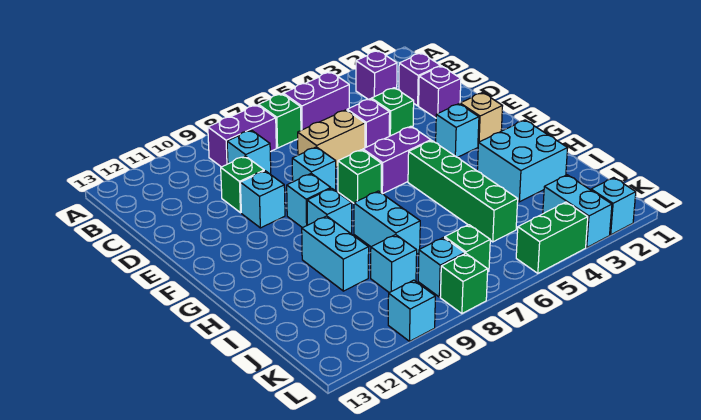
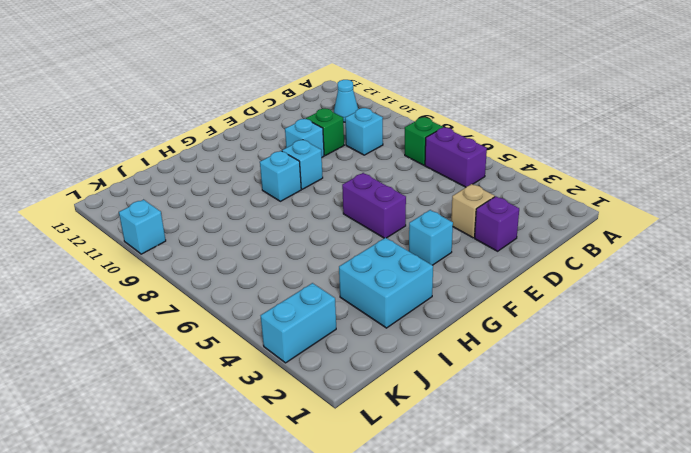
cyan 1x1 cone [334,80,358,122] -> none
tan 1x1 brick [451,184,495,238] -> tan 1x1 brick moved to [460,93,502,143]
none -> purple 1x1 brick [356,51,397,99]
none -> purple 1x2 brick [208,105,276,167]
none -> purple 1x1 brick [399,53,441,106]
none -> green 1x1 brick [371,88,414,136]

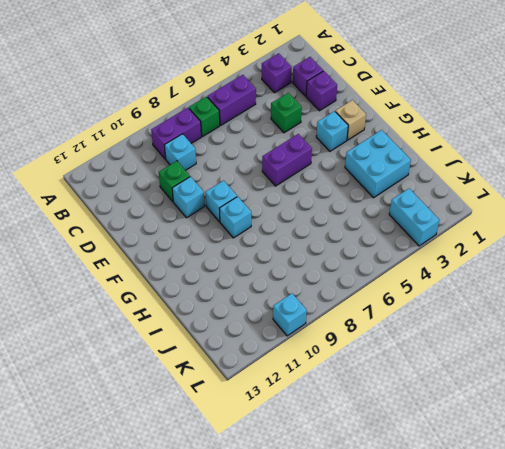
none -> purple 1x1 brick [347,99,390,148]
none -> tan 1x2 brick [298,110,365,167]
none -> cyan 1x1 brick [292,147,336,191]
none -> green 1x1 brick [338,150,382,203]

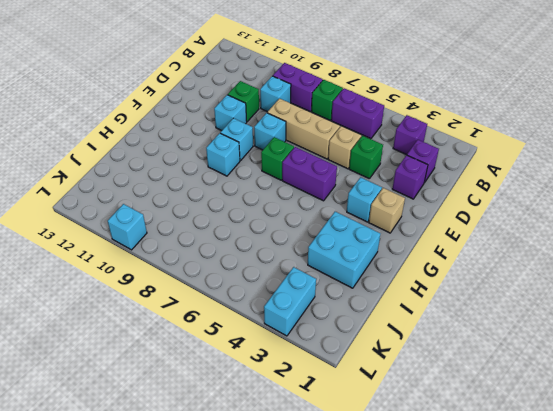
tan 1x1 brick [328,126,361,169] -> purple 1x1 brick [347,99,390,148]
tan 1x3 brick [267,99,340,159] -> tan 1x2 brick [298,110,365,167]
none -> green 1x4 brick [408,141,518,242]
none -> cyan 1x2 brick [354,191,420,254]
none -> cyan 1x2 brick [302,216,369,291]
none -> cyan 1x1 brick [371,235,417,293]

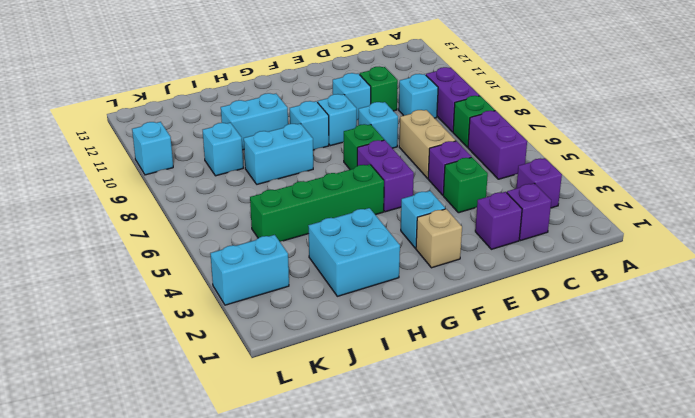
none -> green 1x1 brick [445,225,490,272]
none -> cyan 1x1 brick [418,238,465,297]
none -> cyan 1x1 brick [591,178,636,235]
none -> green 1x2 brick [516,202,588,273]

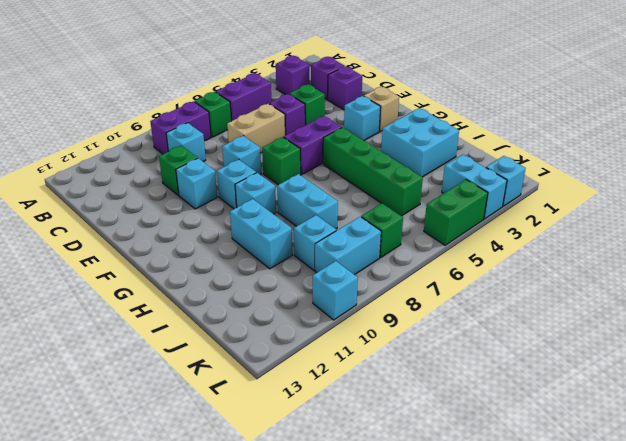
cyan 1x2 brick [315,217,381,275] -> cyan 1x1 brick [418,238,465,297]
none -> green 1x1 brick [440,254,488,314]

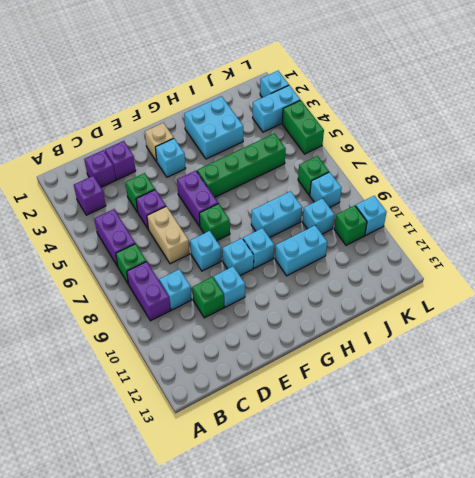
green 1x1 brick [334,205,367,245] -> green 1x1 brick moved to [440,254,488,314]

